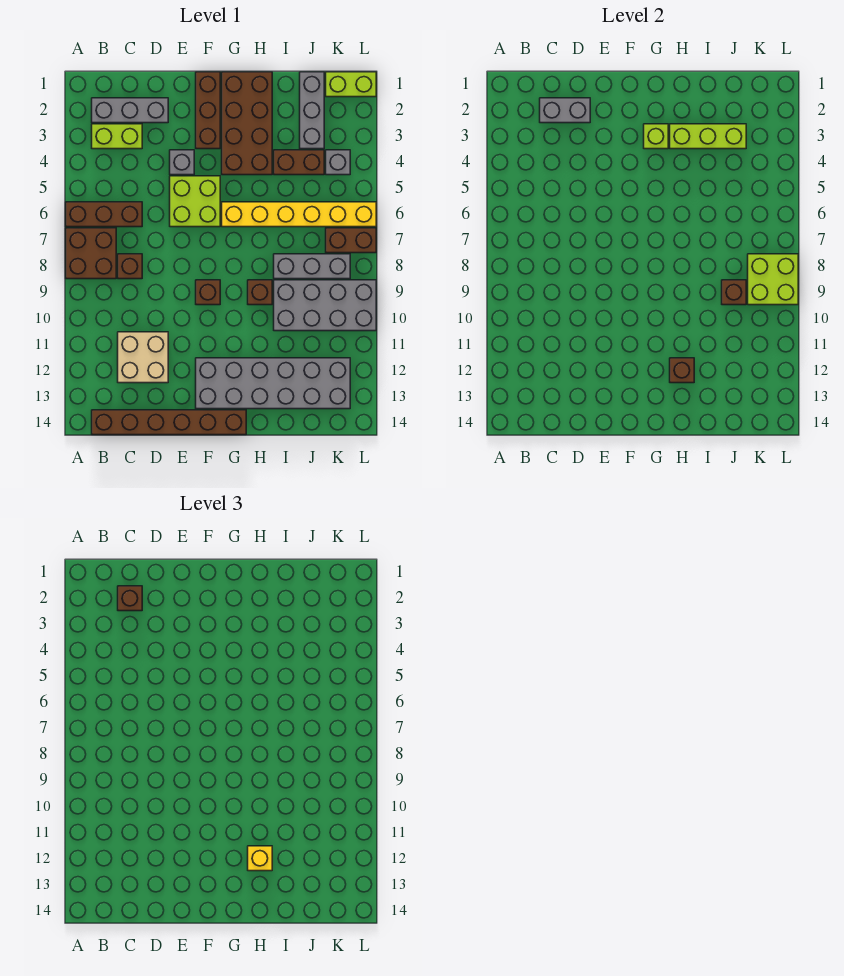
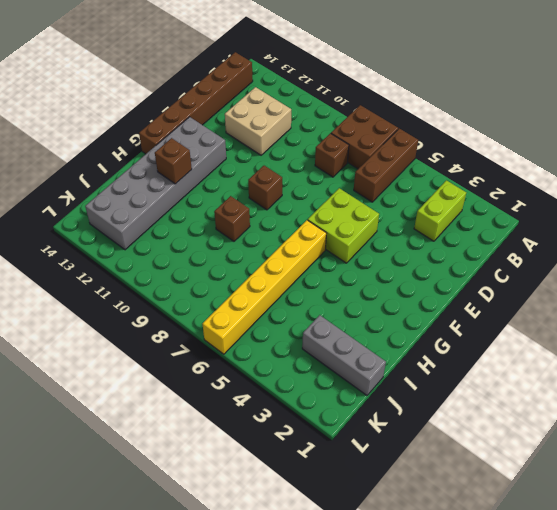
none -> grey 1x3 brick [92,98,168,123]
none -> grey 1x1 brick [170,150,194,175]
none -> brown 1x3 brick [196,72,220,149]
none -> brown 2x4 brick [222,72,272,175]

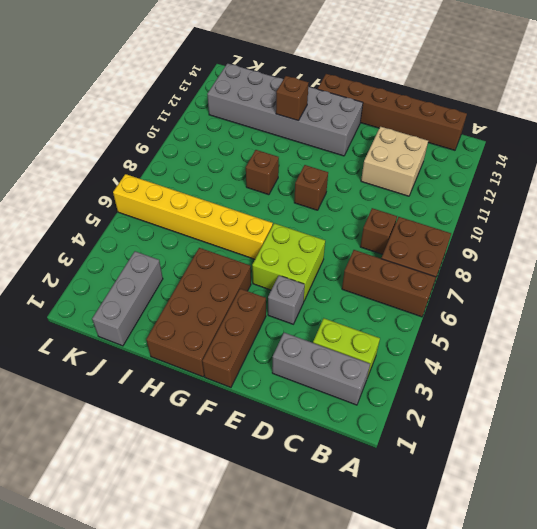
none -> brown 1x2 brick [274,150,324,175]
none -> grey 1x3 brick [274,254,350,279]
none -> grey 2x4 brick [274,280,376,331]
none -> lime 1x2 brick [326,72,376,97]

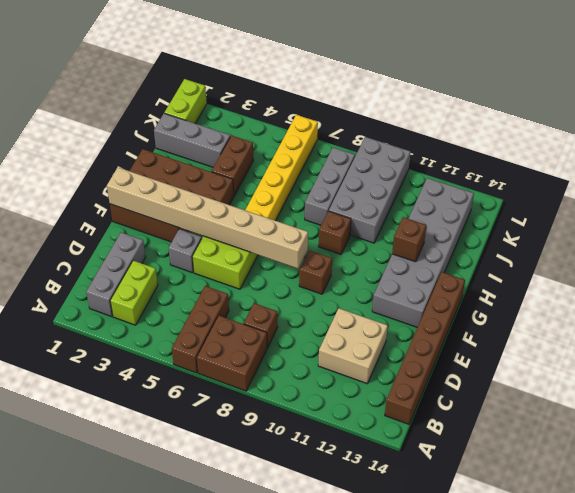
tan 1x8 brick [107,168,308,268] -> none
none -> grey 1x1 brick [326,150,350,175]
none -> brown 1x2 brick [326,228,376,253]
none -> grey 1x2 brick [540,98,590,123]
none -> lime 1x1 brick [644,124,668,149]

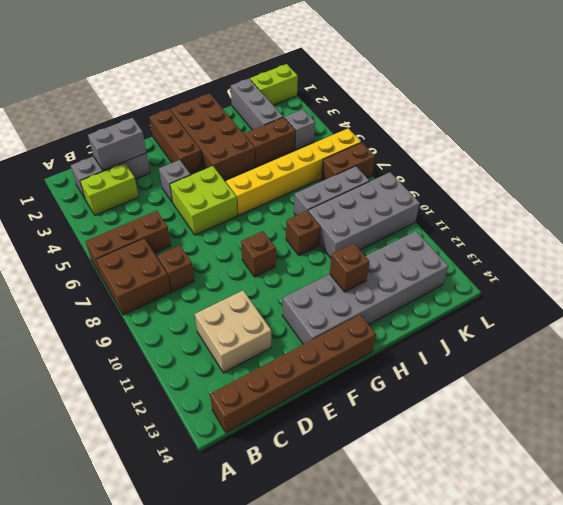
none -> lime 1x1 brick [644,124,668,149]
none -> lime 1x3 brick [670,124,746,149]
none -> brown 1x1 brick [722,280,746,305]
none -> lime 2x2 brick [748,254,798,305]

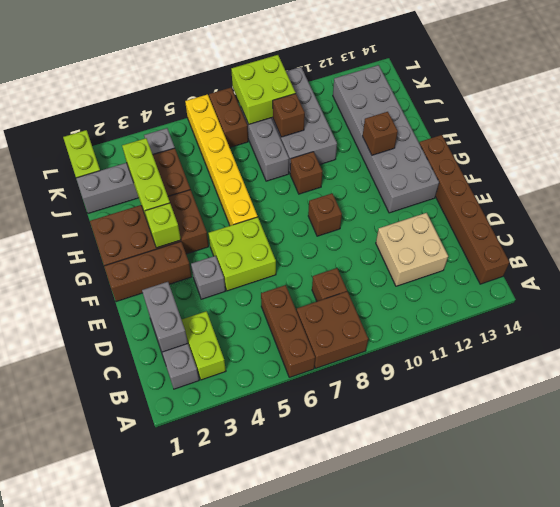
none -> brown 1x1 brick [118,586,142,611]
none -> yellow 1x1 brick [248,846,272,871]

